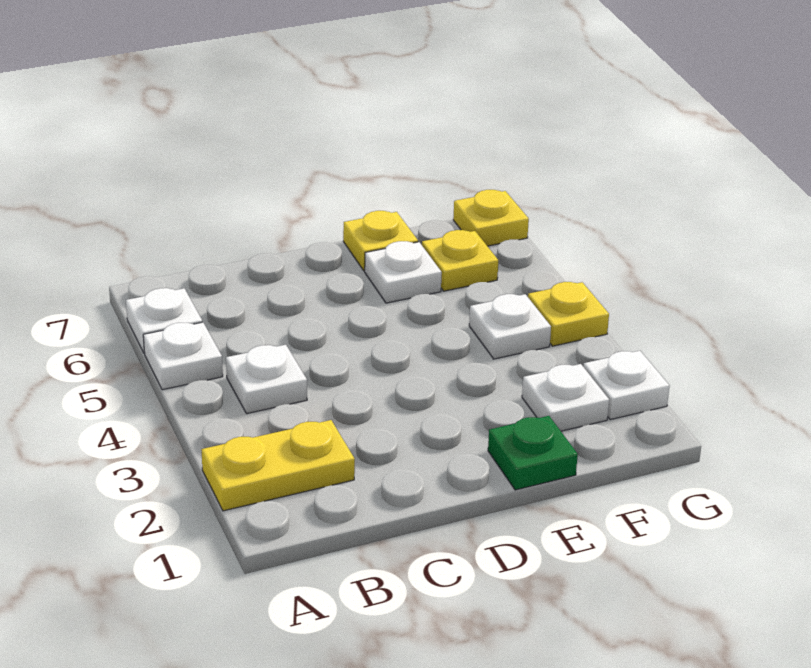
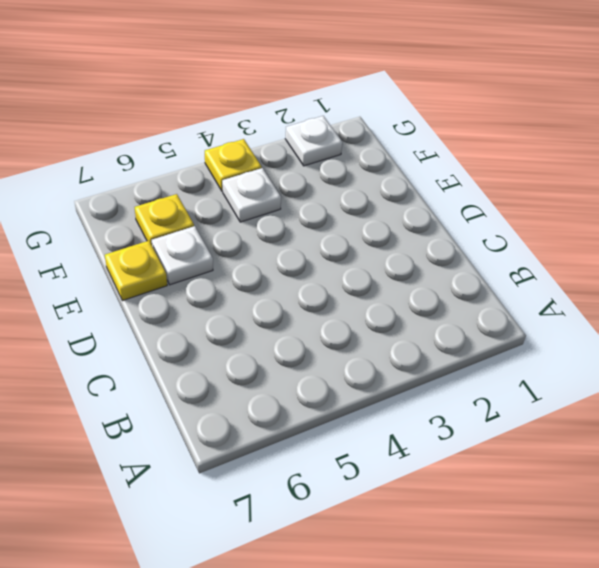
none -> yellow 1x2 plate [201,420,355,511]
none -> white 1x1 plate [143,322,223,390]
none -> white 1x1 plate [126,288,202,353]

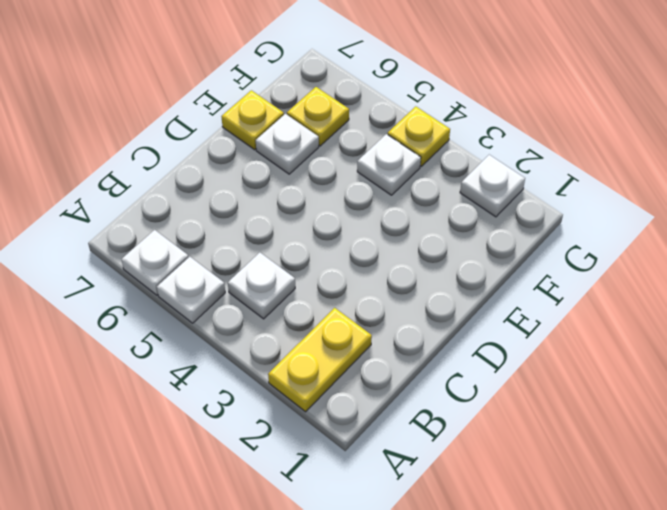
none -> green 1x1 plate [488,416,578,490]
none -> white 1x1 plate [522,364,609,431]
none -> yellow 1x1 plate [453,190,529,246]

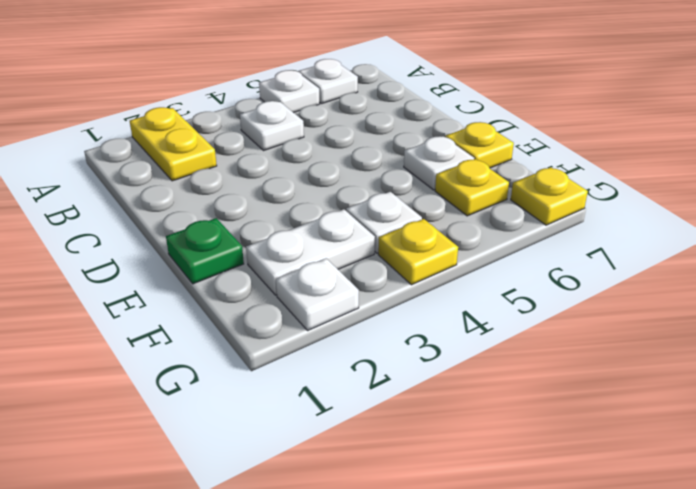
white 1x2 plate [246,209,375,295] -> white 1x1 plate [522,364,609,431]

